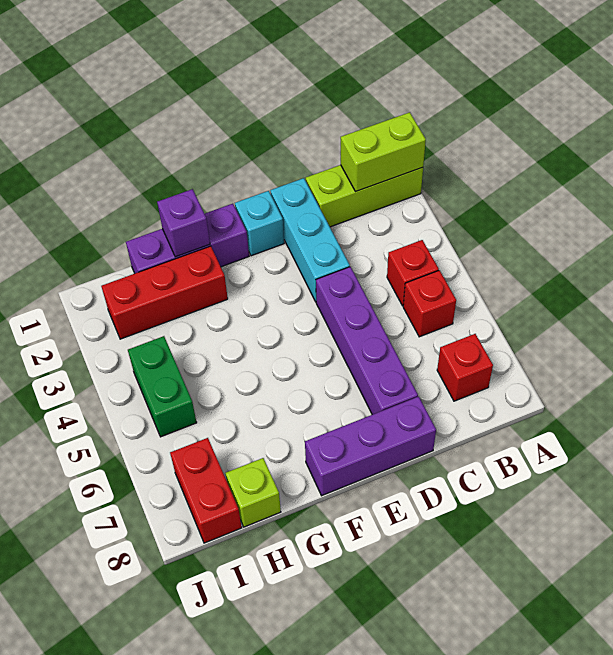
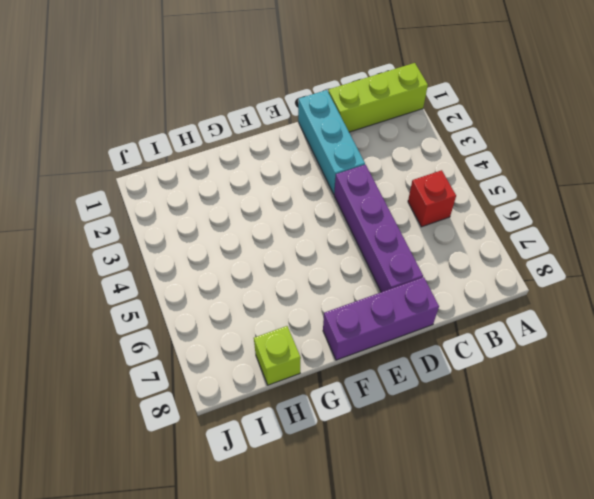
none -> red 1x1 brick [387,240,439,306]
none -> red 1x1 brick [437,334,493,401]
none -> cyan 1x1 brick [235,191,284,256]

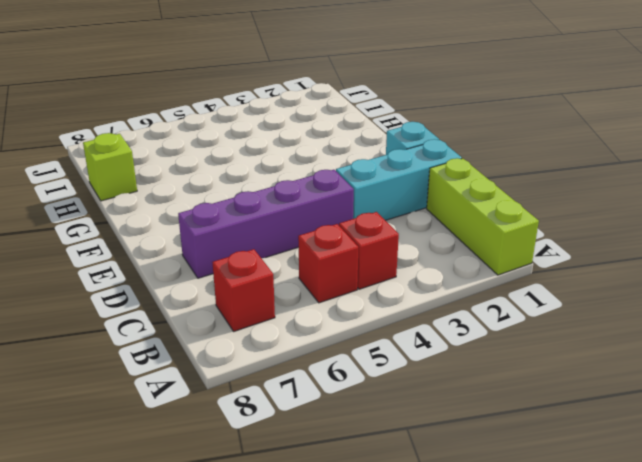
none -> purple 1x3 brick [305,396,436,496]
none -> purple 1x3 brick [126,204,249,273]
none -> red 1x3 brick [101,246,228,339]

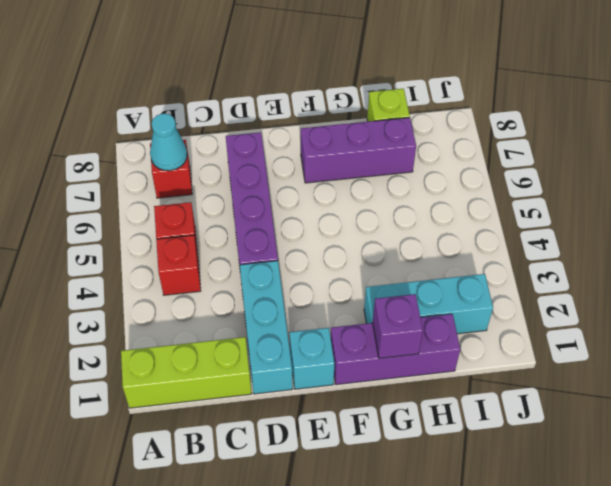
cyan 1x1 cone [150,114,187,171] -> none
purple 1x3 brick [301,118,416,183] -> purple 1x3 brick moved to [305,396,436,496]
cyan 1x3 brick [364,274,493,334] -> red 1x3 brick [101,246,228,339]
none -> green 1x2 brick [128,336,197,437]
none -> red 1x2 brick [170,438,242,543]
none -> lime 1x2 brick [341,112,426,192]

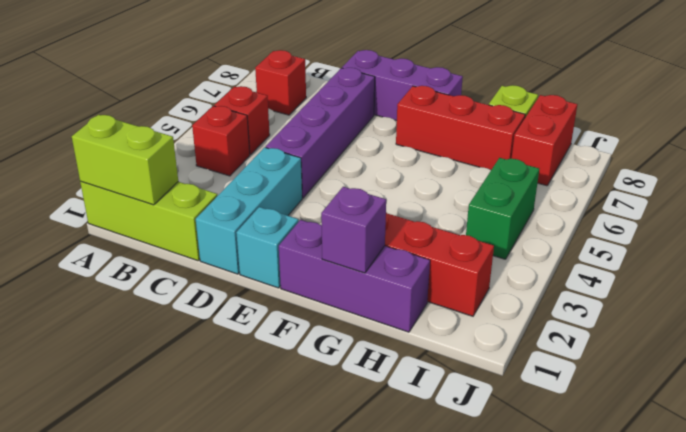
red 1x3 brick [396,86,525,170] -> none

